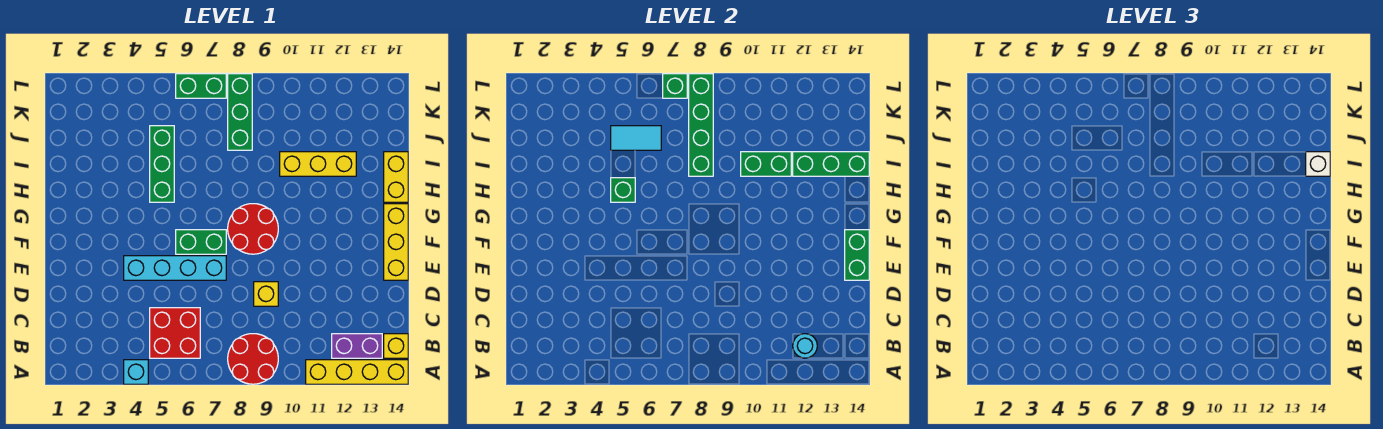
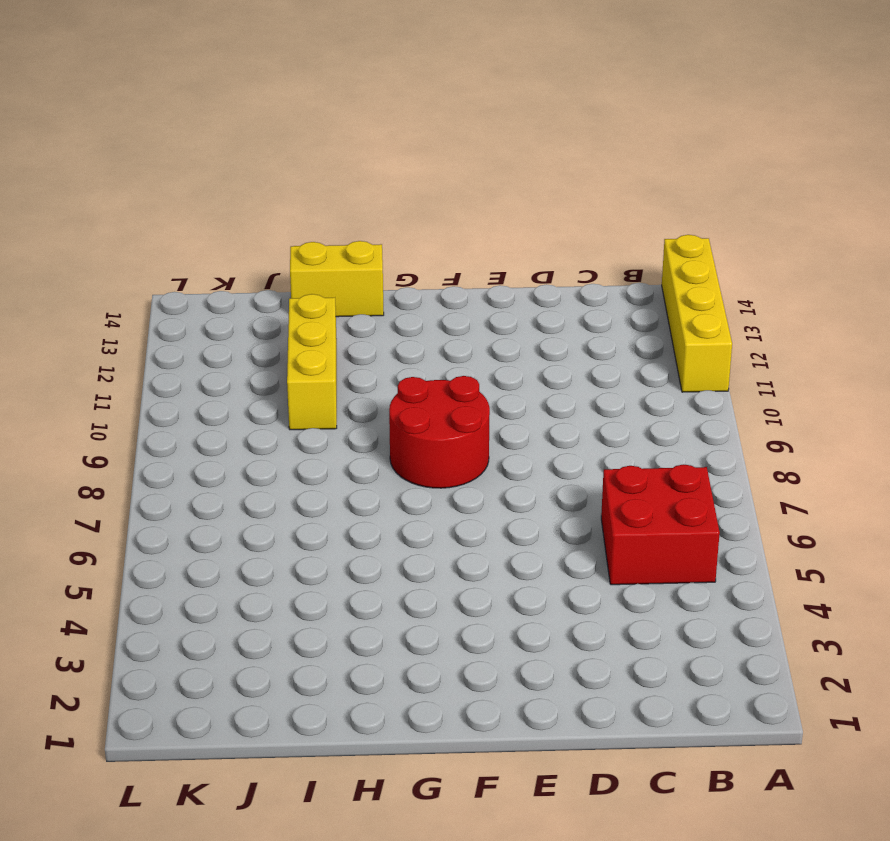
none -> cyan 1x1 brick [124,360,148,384]
none -> red 2x2 round brick [228,334,278,384]
none -> purple 1x2 brick [332,334,382,358]

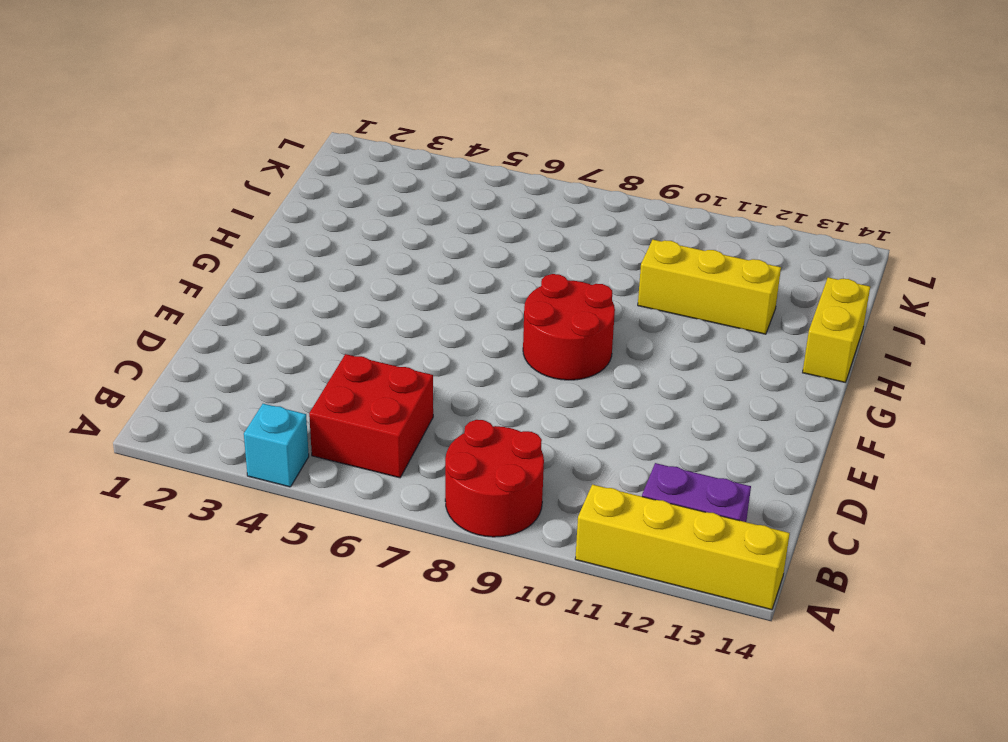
none -> yellow 1x1 brick [384,334,408,358]
none -> yellow 1x1 brick [254,282,278,306]
none -> cyan 1x4 brick [124,256,226,280]

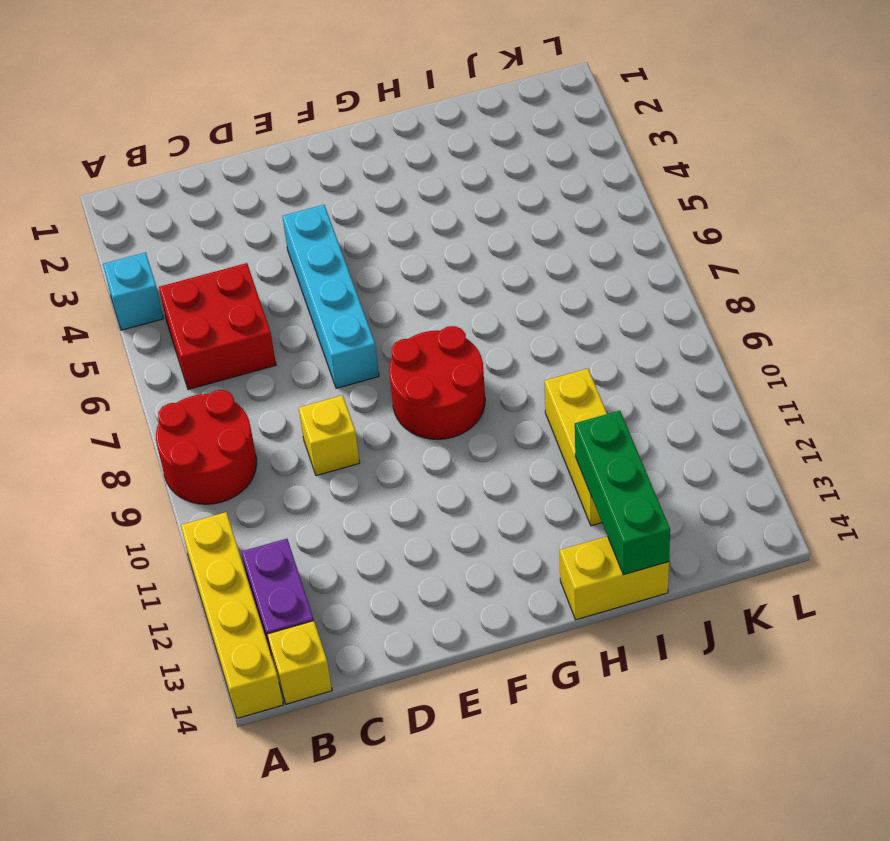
none -> yellow 1x3 brick [384,204,408,280]
none -> green 1x2 brick [176,230,226,254]
none -> green 1x3 brick [150,126,174,202]

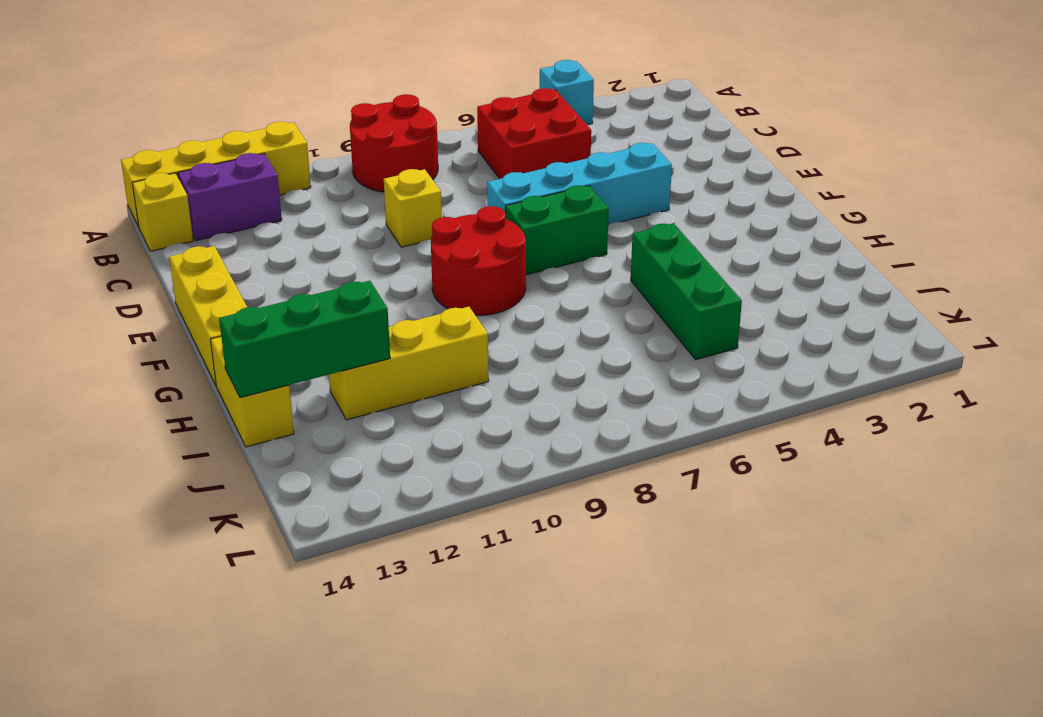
none -> green 1x3 brick [228,74,252,150]
none -> green 1x2 brick [176,74,226,98]
none -> cyan 1x1 round brick [793,334,817,358]

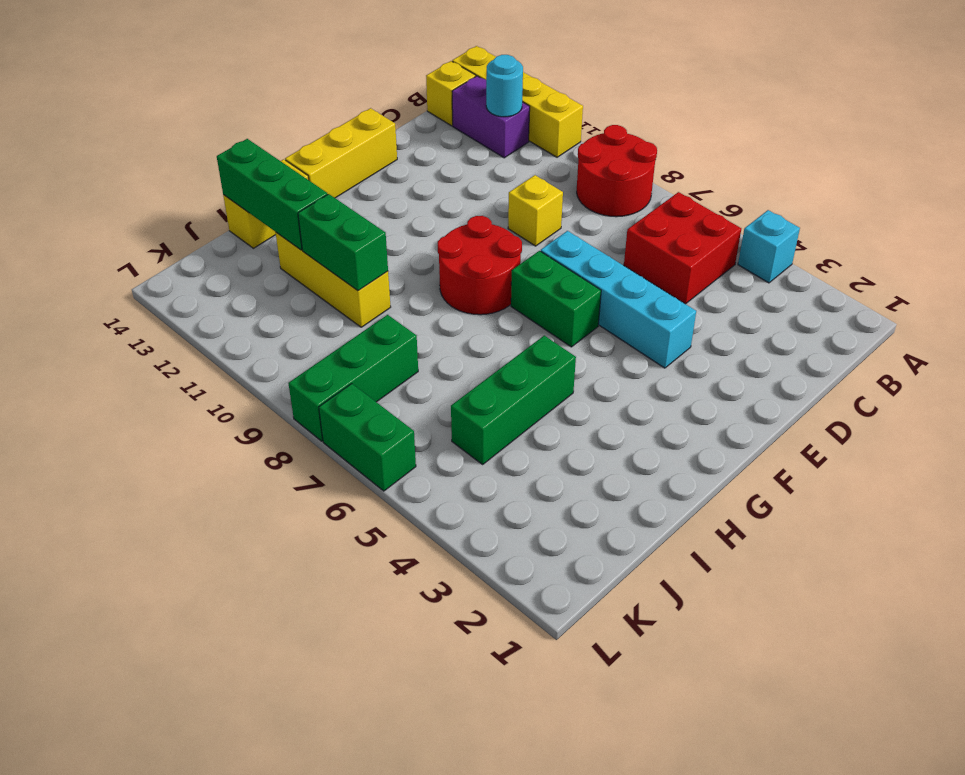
none -> green 1x2 brick [845,230,869,280]
none -> green 1x1 brick [611,178,635,202]
none -> green 1x4 brick [689,74,713,176]

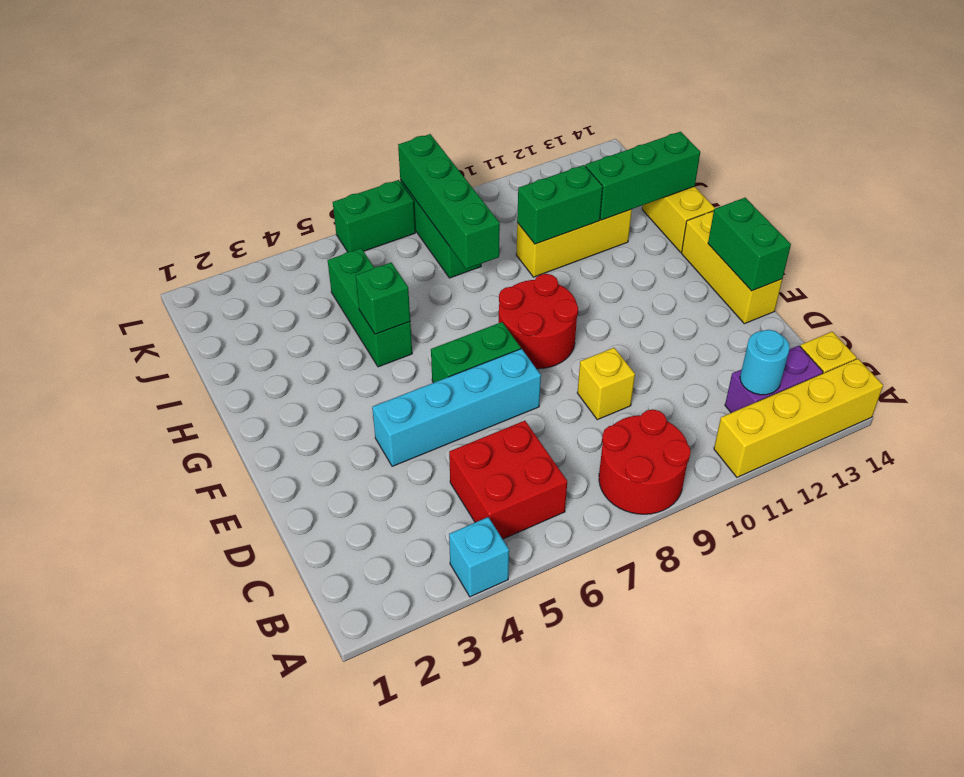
none -> cyan 1x2 tile [611,126,661,150]
none -> green 1x1 brick [663,74,687,98]
none -> white 1x1 brick [1306,152,1330,176]

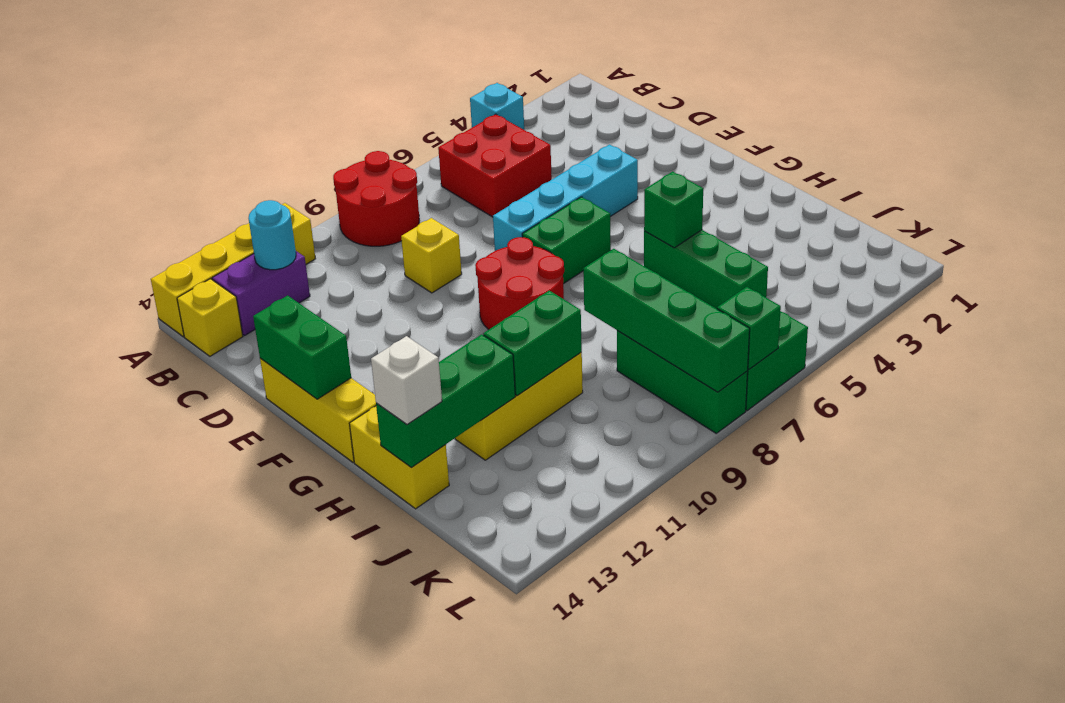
none -> cyan 1x2 tile [611,126,661,150]

